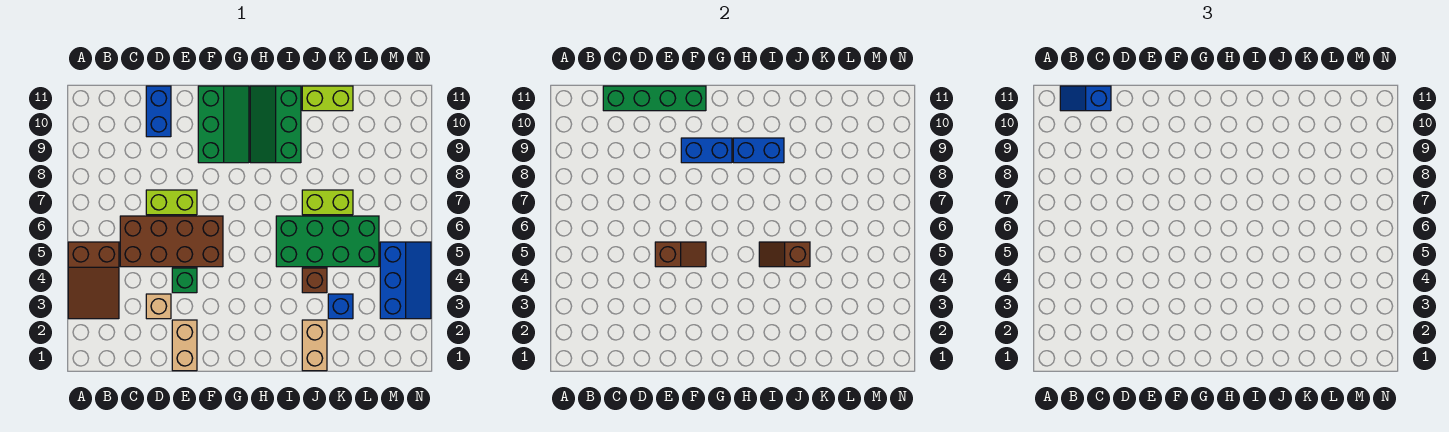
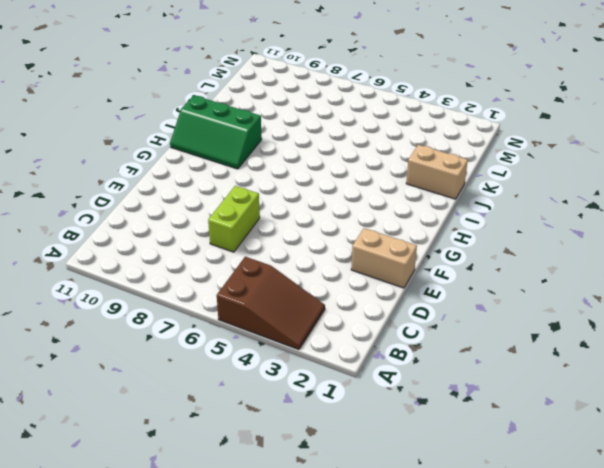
none -> brown 2x4 brick [120,216,223,267]
none -> tan 1x1 brick [146,294,171,319]
none -> blue 1x2 brick [146,86,171,137]

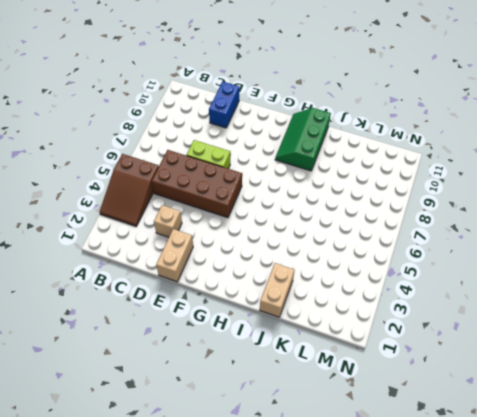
none -> green 1x1 brick [172,268,197,293]
none -> green 2x3 slope [198,86,249,163]
none -> green 2x4 brick [276,216,379,267]

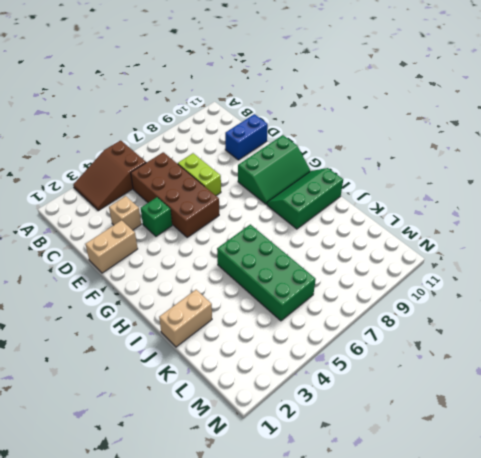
none -> brown 1x1 brick [302,268,327,293]
none -> lime 1x2 brick [302,190,353,215]
none -> lime 1x2 brick [302,86,353,111]

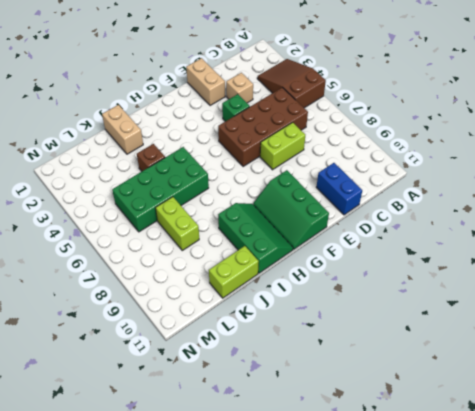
lime 1x2 brick [156,197,199,250] -> lime 1x2 brick turned to [302,190,353,215]
none -> blue 1x1 brick [328,294,353,319]
none -> blue 2x3 slope [380,242,431,319]
none -> green 1x4 brick [603,86,706,111]

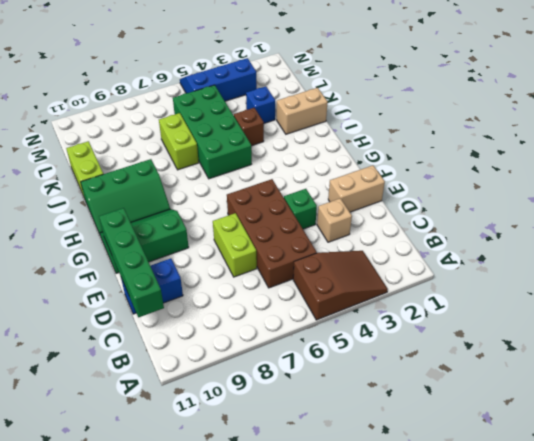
none -> brown 1x2 slope [655,242,706,267]
none -> blue 1x2 brick [681,138,732,163]
none -> blue 1x2 brick [733,138,784,163]

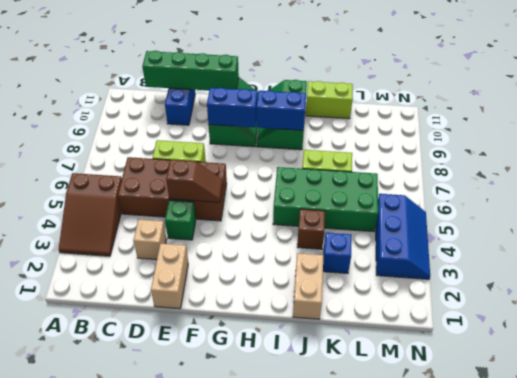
none -> brown 1x2 slope [759,242,810,267]
none -> blue 1x2 slope [1060,86,1111,111]

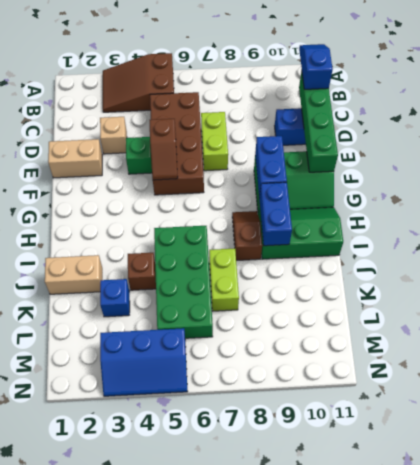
brown 1x2 slope [232,211,262,261] -> brown 1x2 slope moved to [759,242,810,267]
none -> lime 1x2 brick [302,86,353,111]

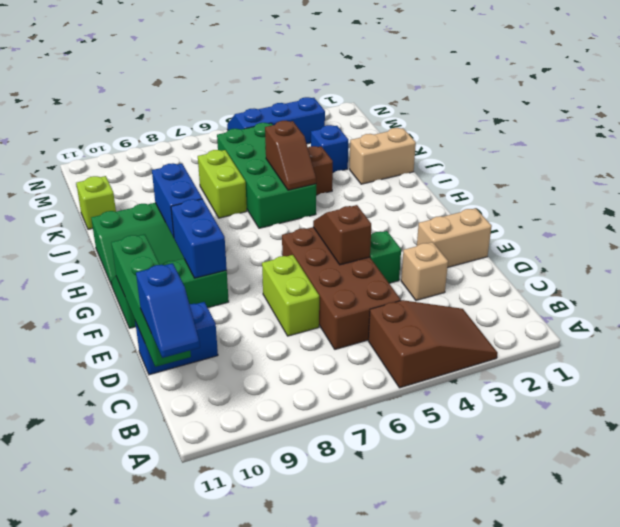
lime 1x1 brick [76,176,116,229] -> lime 1x2 brick [302,86,353,111]

